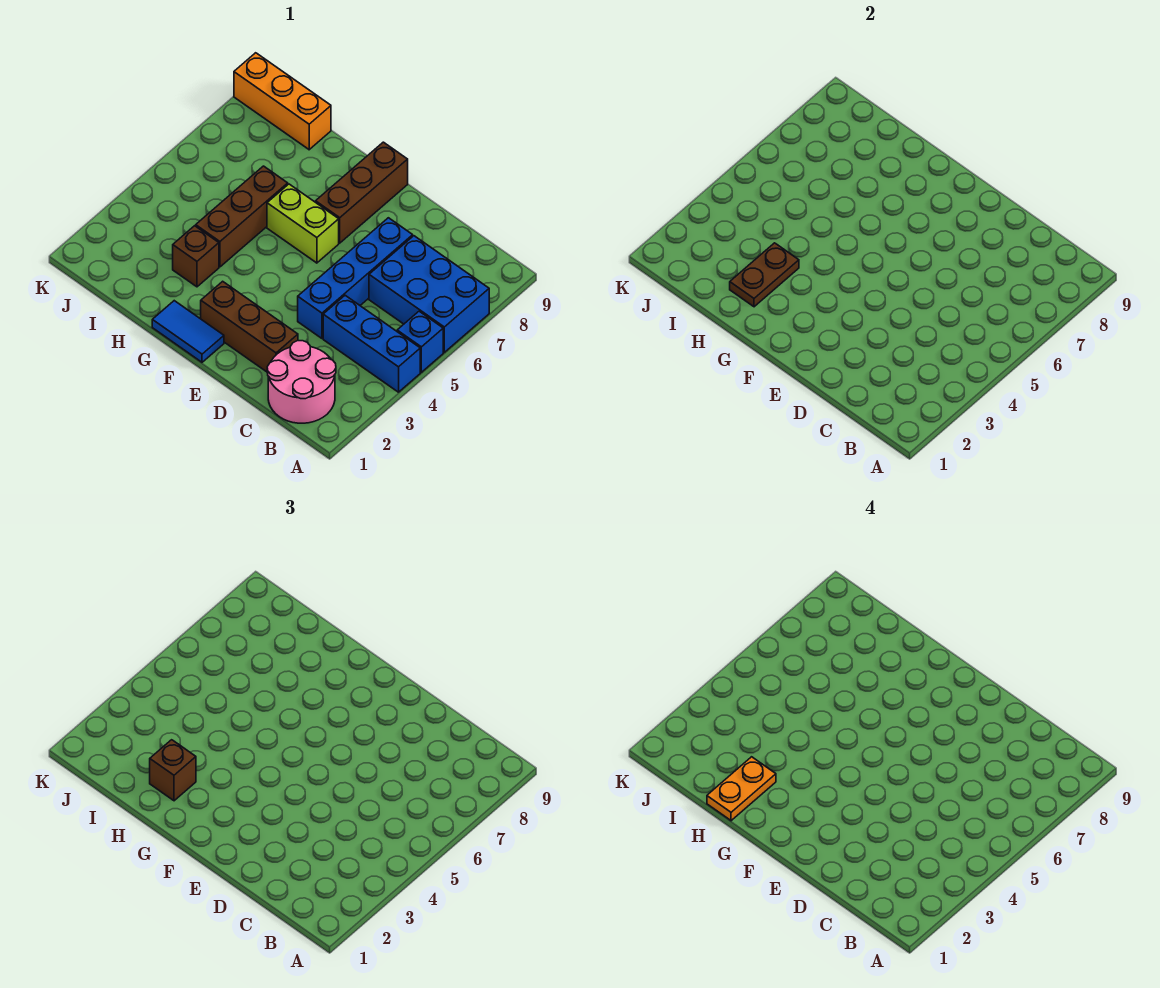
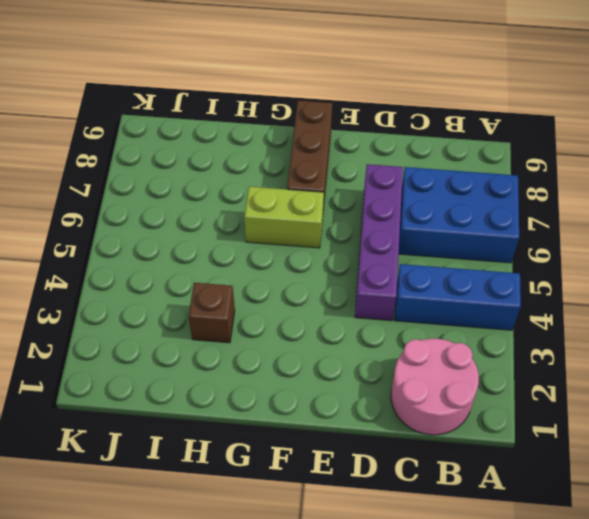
purple 1x4 brick [355,164,403,321] -> blue 1x4 brick [298,218,413,338]
none -> blue 1x1 brick [397,311,443,372]
none -> brown 1x3 brick [201,281,298,372]
none -> blue 1x2 tile [152,301,224,362]

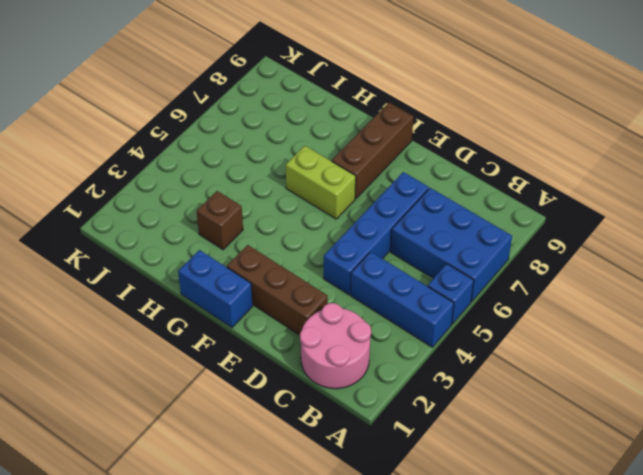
blue 1x2 brick [178,250,253,328] -> blue 1x2 tile [152,301,224,362]
none -> brown 1x3 brick [196,166,288,267]
none -> orange 1x3 brick [234,53,331,150]
none -> brown 1x2 plate [730,243,799,307]

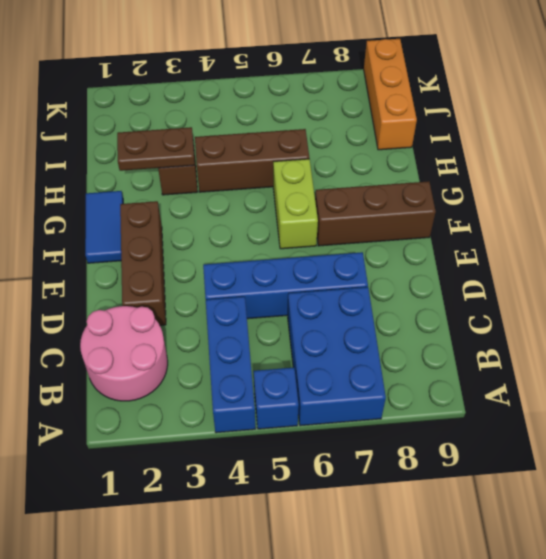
none -> brown 1x1 brick [150,740,196,801]
none -> orange 1x2 plate [707,757,776,821]

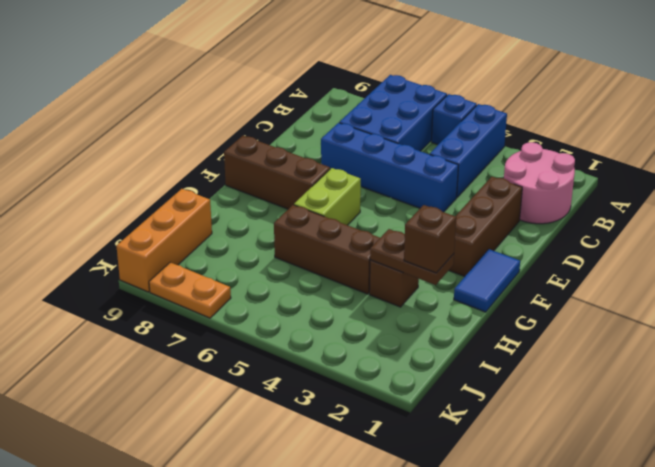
orange 1x2 plate [149,262,231,318] -> orange 1x2 plate moved to [707,757,776,821]

